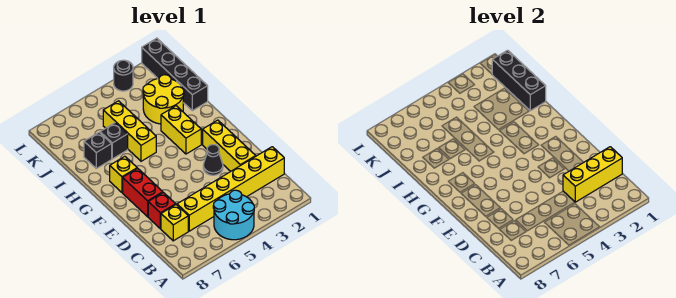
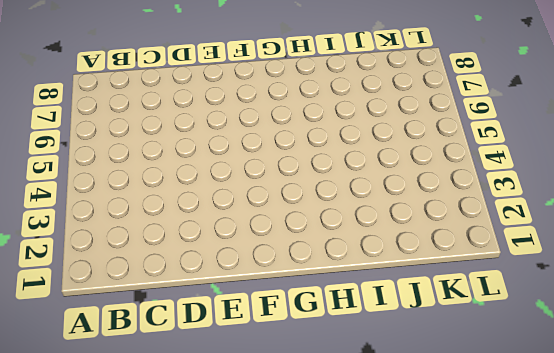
none -> cyan 2x2 round brick [213,190,254,240]
none -> yellow 1x6 brick [177,147,284,231]
none -> yellow 1x1 brick [161,205,188,241]

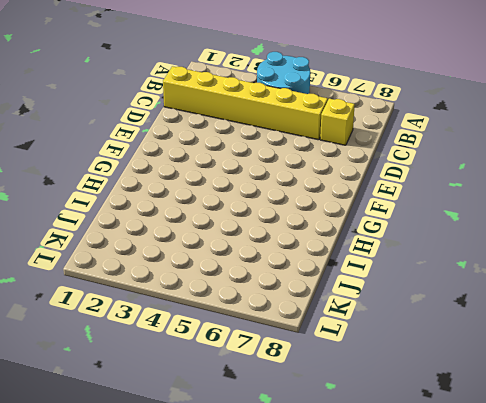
none -> yellow 1x3 brick [203,120,256,171]
none -> red 1x1 brick [148,192,176,229]
none -> black 1x1 cone [203,145,223,175]

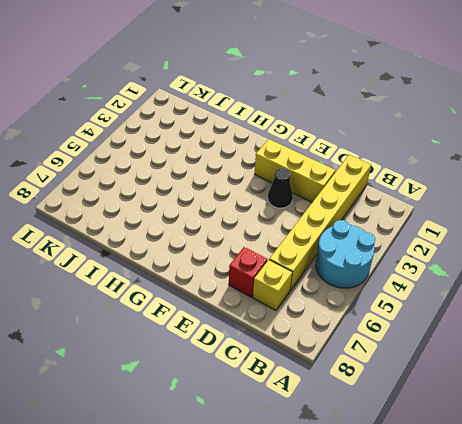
none -> red 1x2 brick [123,168,163,217]
none -> yellow 1x2 brick [161,106,201,154]
none -> yellow 1x1 brick [110,156,137,193]

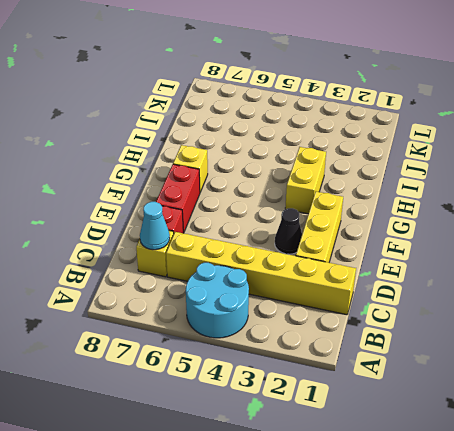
cyan 1x1 cone [140,202,170,250] -> none
none -> yellow 1x3 brick [103,101,156,161]
none -> black 1x4 brick [142,38,208,111]
none -> yellow 2x2 round brick [143,75,184,124]

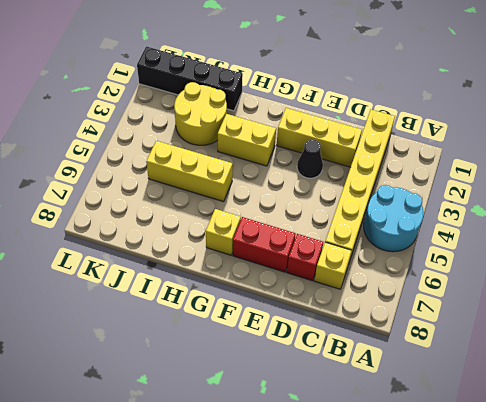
none -> black 1x1 brick [100,123,128,159]
none -> black 1x1 brick [84,132,112,168]
none -> black 1x1 round brick [114,60,133,91]

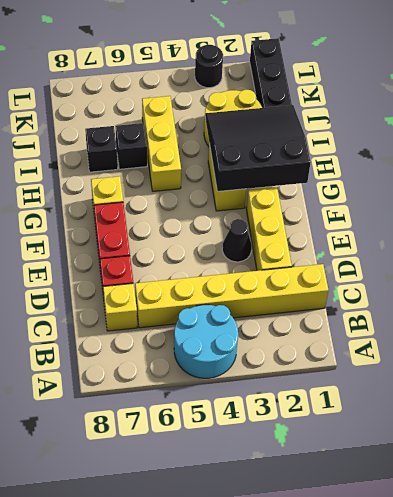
black 3x3 slope [205,105,311,192] -> black 1x3 brick [492,50,546,111]
none -> yellow 1x3 brick [563,147,622,202]

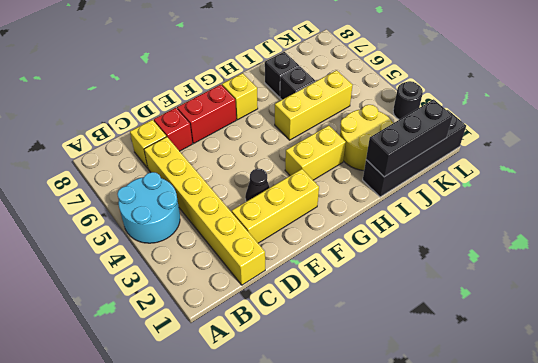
none -> yellow 1x3 brick [563,147,622,202]

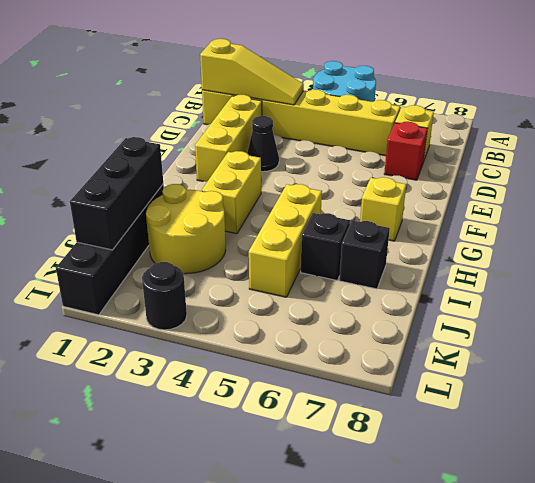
yellow 1x3 slope [200,39,304,105] -> yellow 1x3 brick [563,147,622,202]
none -> red 1x2 brick [123,168,163,217]

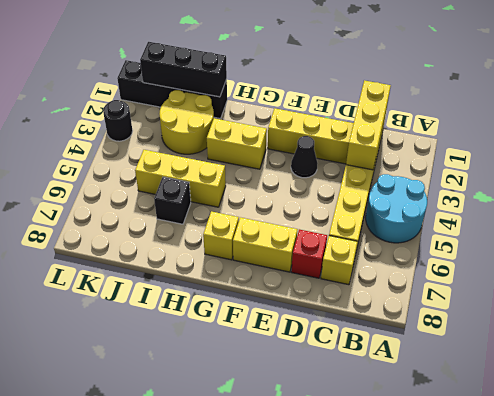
yellow 1x2 brick [233,217,298,272] -> red 1x2 brick [123,168,163,217]
none -> black 1x1 brick [84,132,112,168]

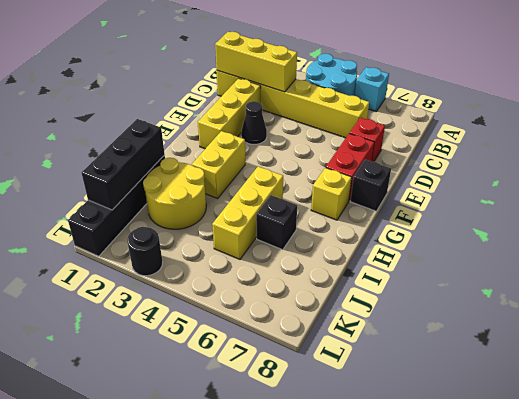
cyan 1x1 brick [355,67,389,111] -> none
black 1x1 brick [350,160,391,211] -> black 1x1 brick moved to [84,132,112,168]
none -> yellow 1x1 brick [161,205,188,241]

